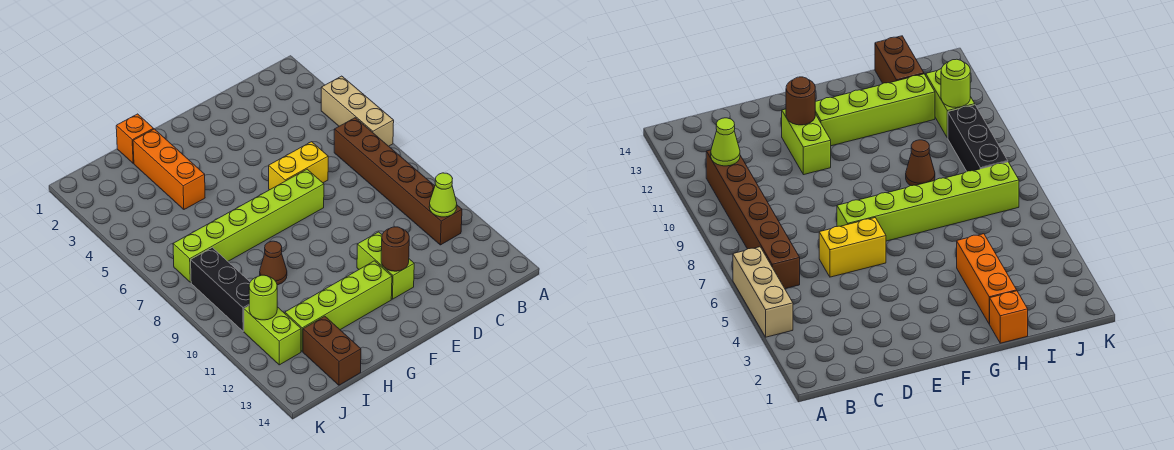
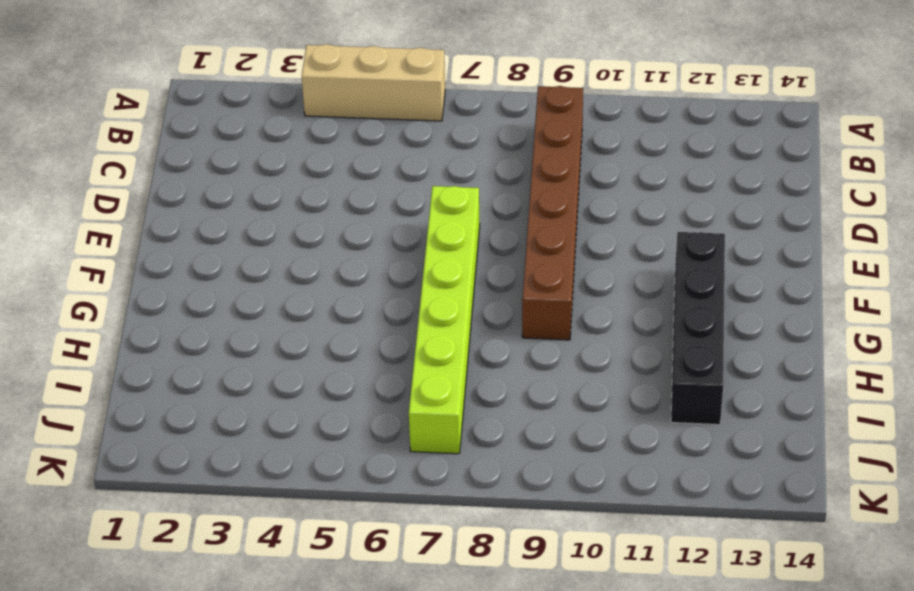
brown 1x6 brick [522,86,583,340] -> brown 1x6 brick turned to [334,118,462,245]
black 1x4 brick [671,232,725,425] -> lime 1x4 brick [285,261,392,351]
none -> yellow 1x2 brick [269,142,328,190]
none -> lime 1x2 brick [357,232,414,299]
none -> orange 1x1 brick [116,114,154,163]

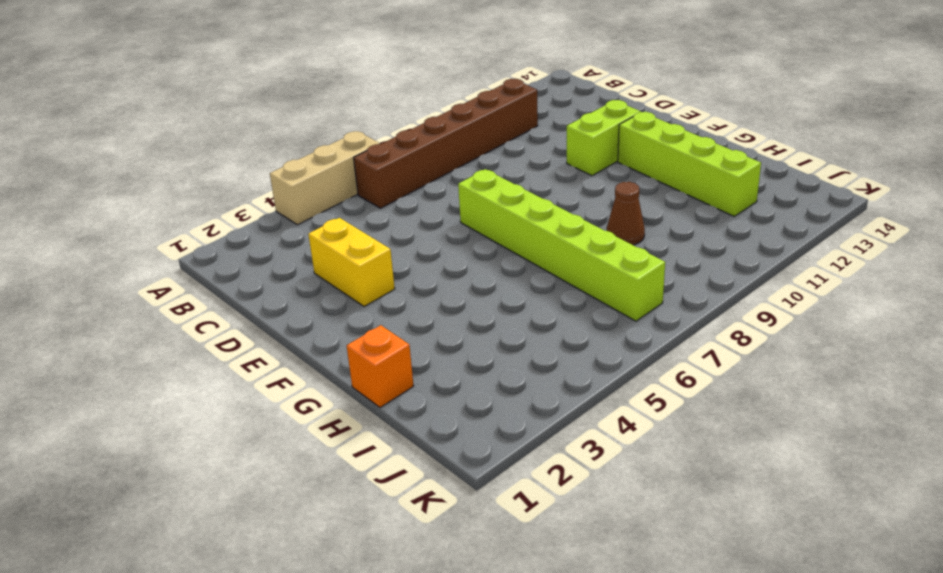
yellow 1x2 brick [308,218,395,307] -> yellow 1x2 brick moved to [269,142,328,190]
none -> orange 1x3 brick [133,129,205,209]
none -> brown 1x2 brick [303,316,361,385]
none -> black 1x3 brick [191,247,250,331]

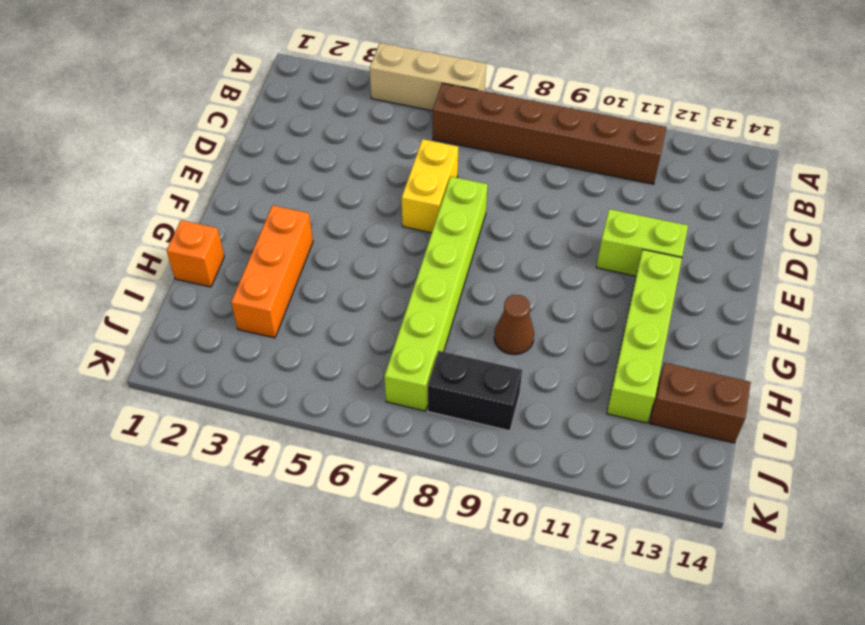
orange 1x3 brick [231,205,313,338] -> orange 1x3 brick turned to [133,129,205,209]
black 1x2 brick [428,351,522,431] -> black 1x3 brick [191,247,250,331]
none -> lime 1x2 brick [244,306,301,365]
none -> lime 1x1 cone [429,173,457,217]
none -> brown 1x1 round brick [381,227,409,271]

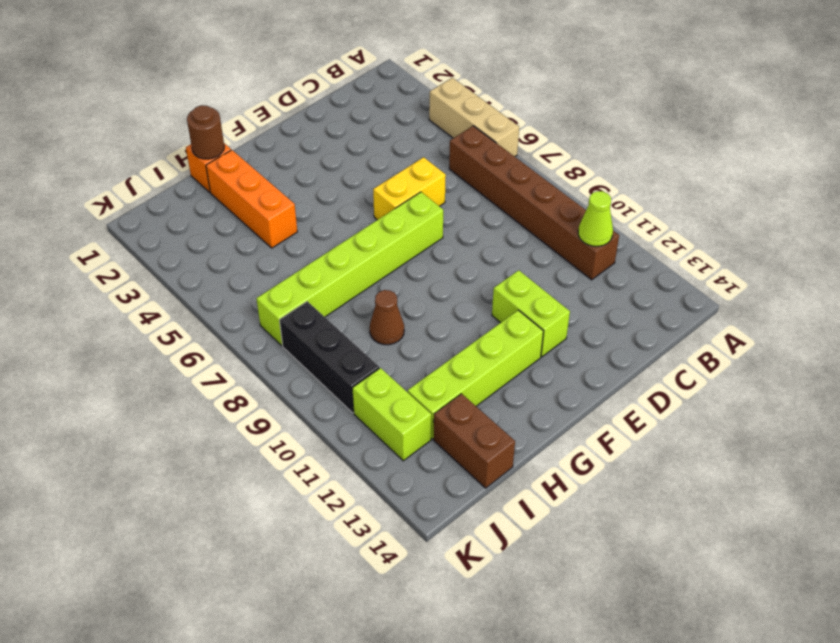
brown 1x1 round brick [187,105,224,159] -> brown 1x1 round brick moved to [381,227,409,271]
none -> lime 1x1 round brick [249,275,277,320]

